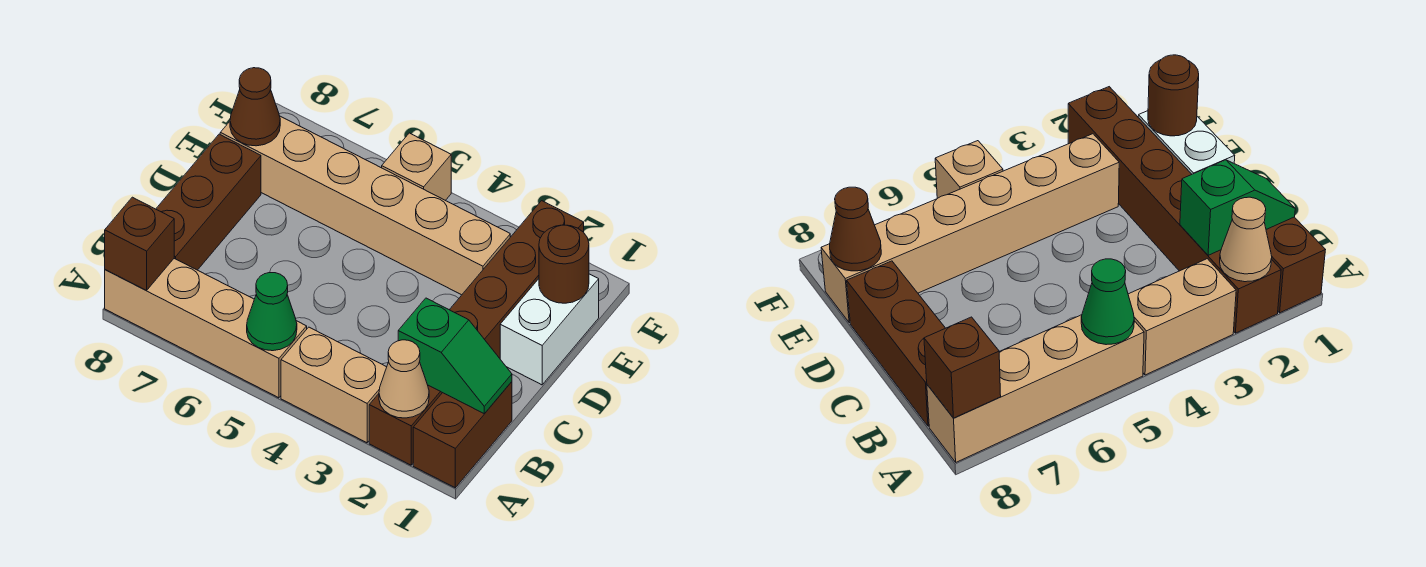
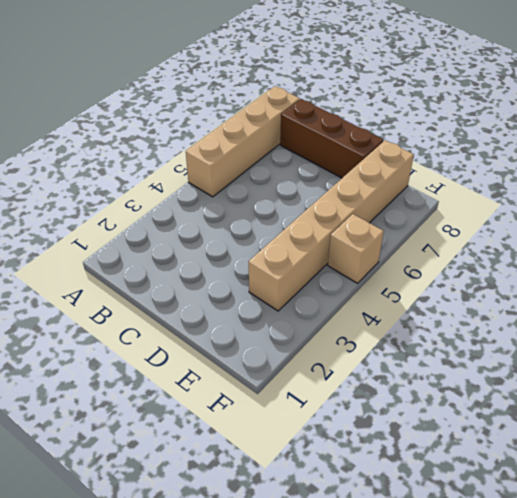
none -> brown 1x2 brick [413,382,512,488]
none -> brown 1x6 brick [369,201,584,465]
none -> tan 1x2 brick [281,327,387,443]

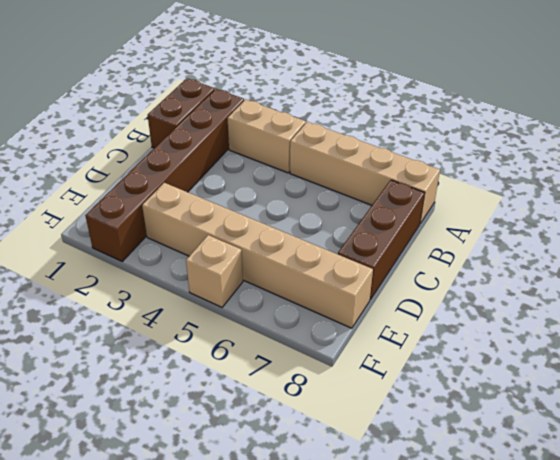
none -> white 1x2 brick [500,274,599,385]
none -> tan 1x1 cone [379,340,429,418]
none -> green 1x1 cone [247,273,297,351]

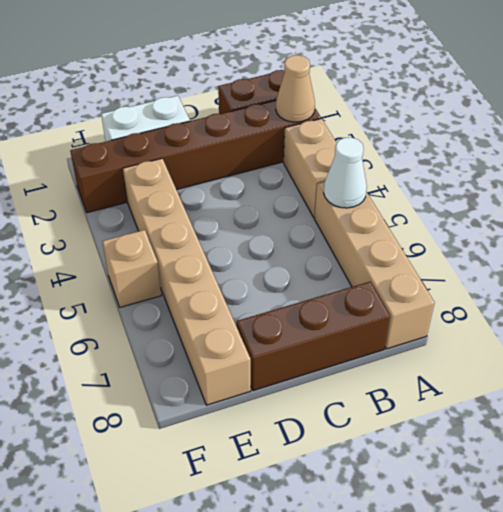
white 1x1 cone [324,137,367,208] -> green 1x1 cone [247,273,297,351]
none -> brown 1x1 brick [105,197,174,290]
none -> green 1x2 slope [398,298,512,414]
none -> brown 1x1 round brick [539,225,589,303]

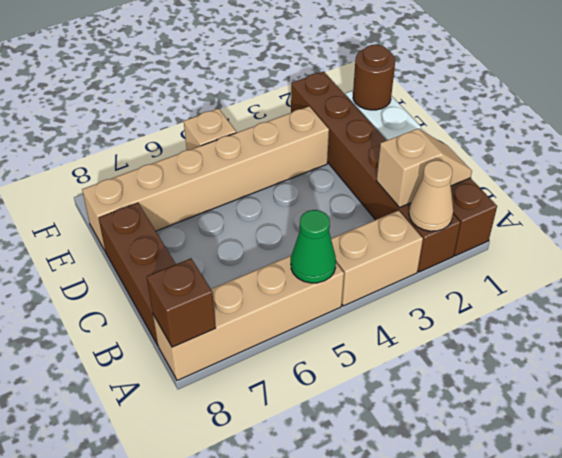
tan 1x2 slope [376,129,472,208] -> green 1x2 slope [398,298,512,414]
none -> brown 1x1 cone [230,68,280,146]

